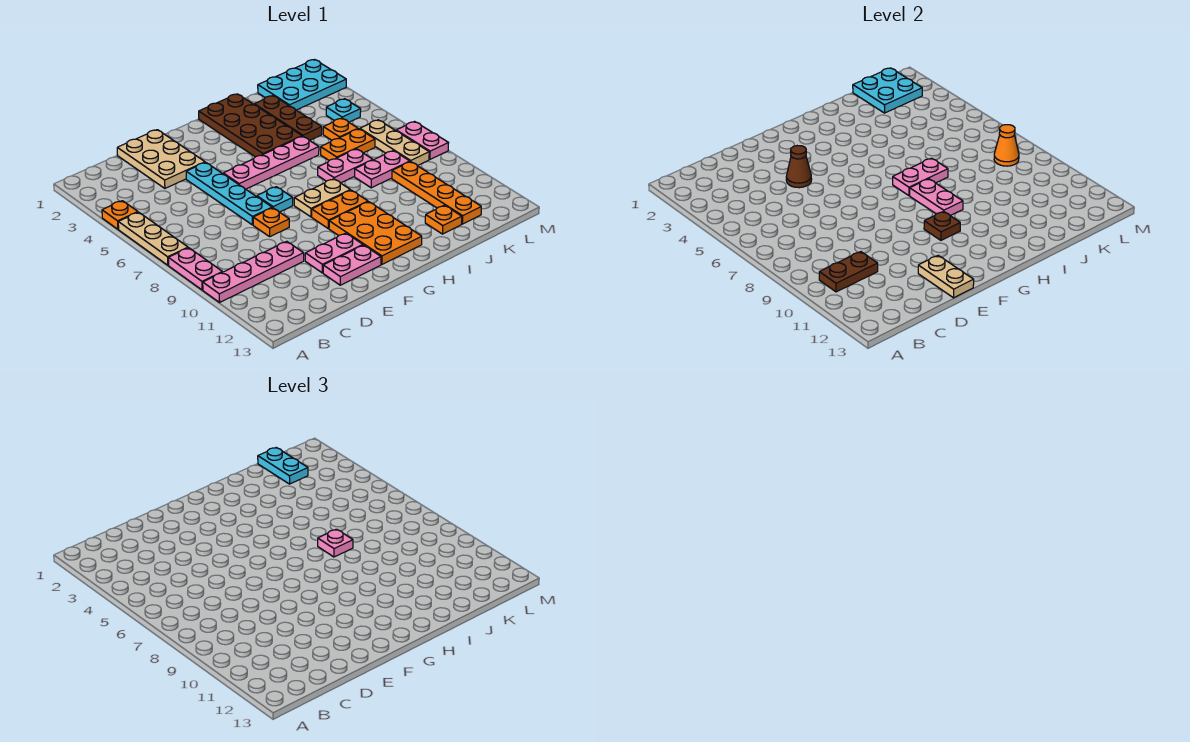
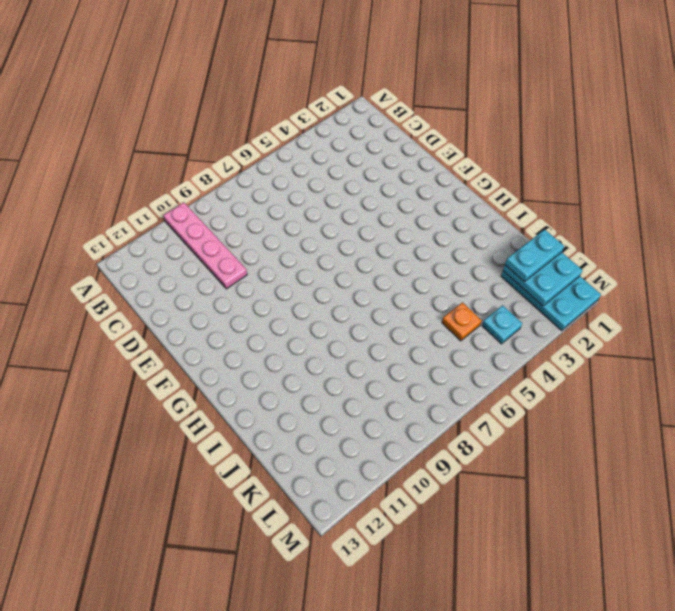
none -> orange 1x1 plate [102,201,138,229]
none -> tan 1x3 plate [118,212,188,265]
none -> pink 1x2 plate [168,248,222,290]
none -> tan 2x3 plate [117,130,205,188]

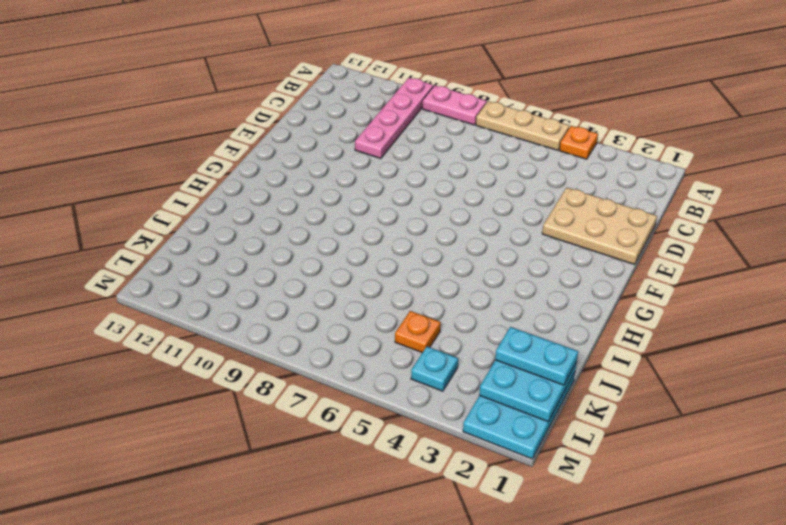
none -> cyan 1x4 plate [186,162,272,225]
none -> orange 1x1 plate [253,208,289,237]
none -> pink 1x2 plate [305,233,363,273]
none -> pink 1x2 plate [323,245,381,285]

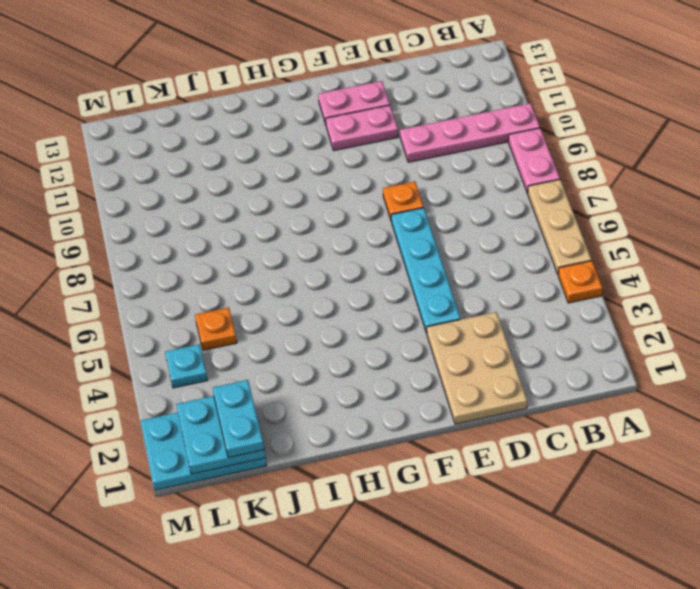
none -> pink 1x4 plate [223,136,319,189]
none -> cyan 1x1 plate [257,187,293,212]
none -> tan 1x2 plate [294,179,350,217]
none -> orange 1x2 plate [312,190,368,229]

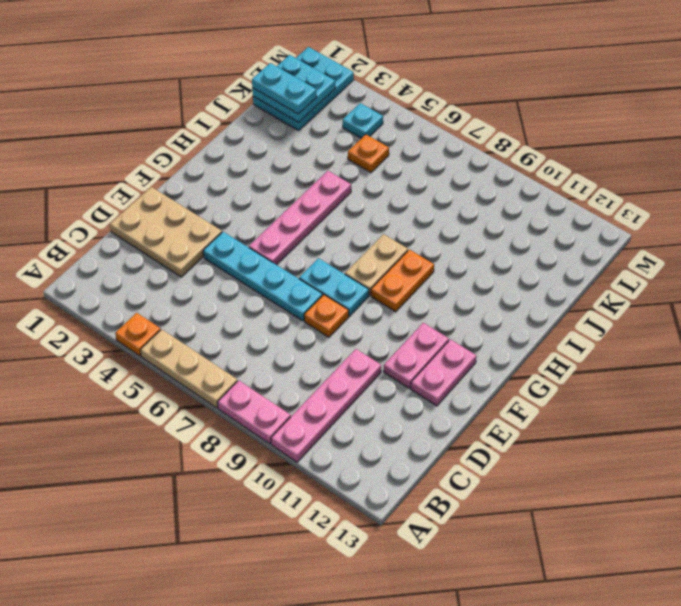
cyan 1x2 plate [299,258,369,316] -> cyan 1x1 plate [257,187,293,212]
none -> orange 2x3 plate [329,202,422,264]
none -> brown 2x4 plate [199,94,302,157]
none -> pink 1x2 plate [318,149,373,183]
none -> brown 1x3 plate [254,96,322,141]

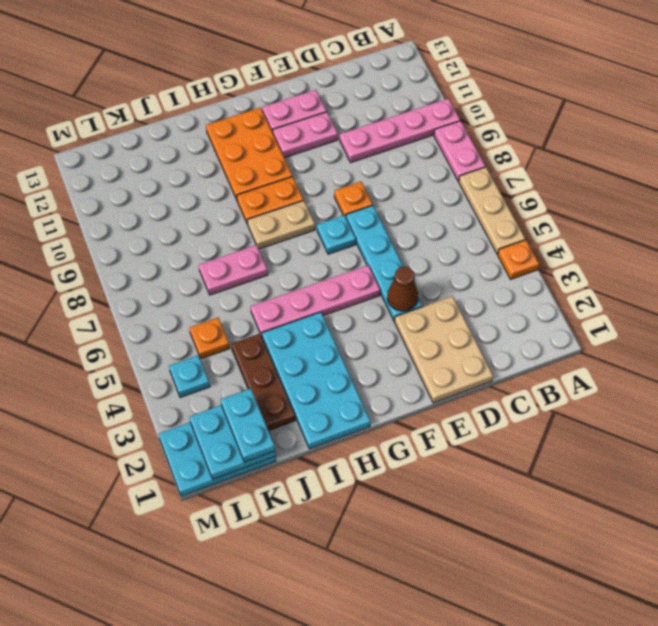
cyan 2x4 plate [262,312,371,449] -> brown 2x4 plate [199,94,302,157]
none -> orange 1x2 plate [321,129,375,160]
none -> pink 1x2 plate [355,151,410,188]
none -> orange 1x1 plate [425,205,462,234]
none -> orange 1x4 plate [392,162,481,224]

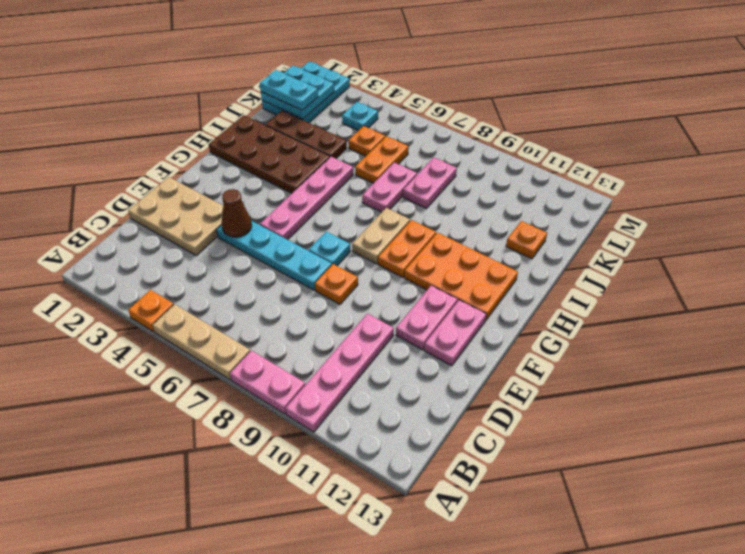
none -> orange 1x4 plate [392,162,481,224]
none -> tan 1x3 plate [360,120,429,166]
none -> pink 1x2 plate [396,122,448,159]
none -> brown 1x2 plate [819,252,878,292]

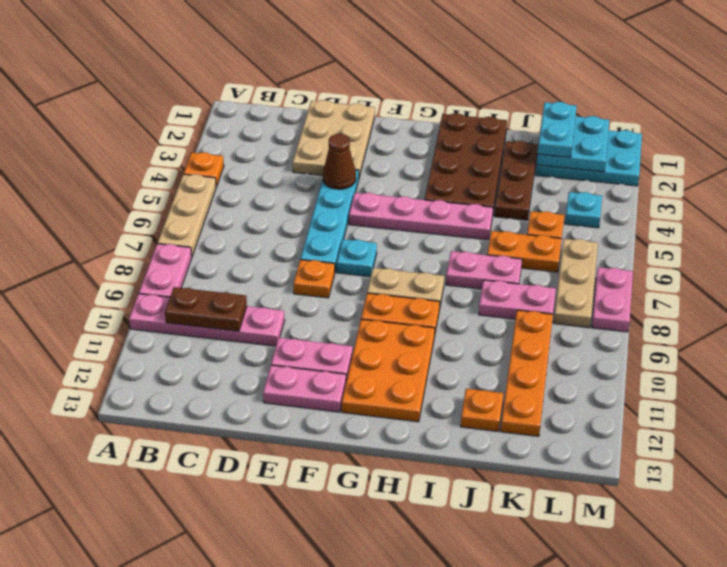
none -> tan 1x2 plate [918,255,974,298]
none -> brown 1x1 plate [924,211,960,240]
none -> pink 1x2 plate [893,158,948,196]
none -> pink 1x2 plate [910,179,963,216]

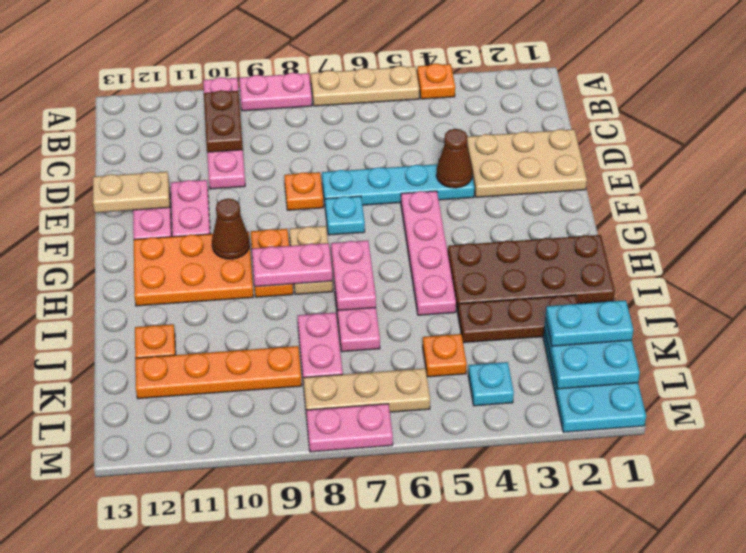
brown 1x1 cone [212,199,250,259] -> brown 1x1 plate [924,211,960,240]
none -> orange 1x2 plate [321,129,375,160]
none -> orange 1x1 cone [994,125,1019,166]
none -> pink 1x1 plate [318,529,353,557]

